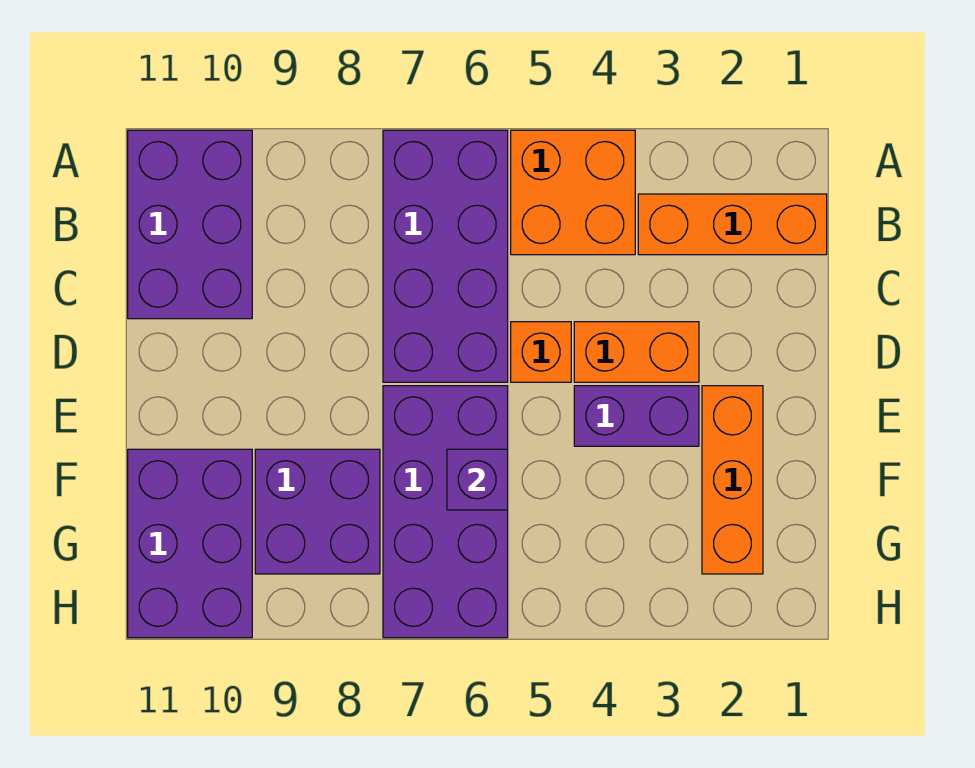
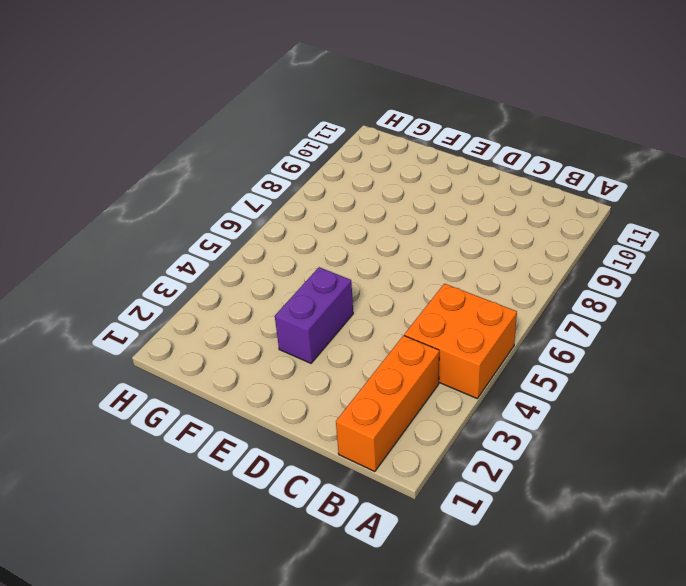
none -> purple 2x4 brick [383,130,508,382]
none -> purple 2x3 brick [128,130,252,319]
none -> orange 1x2 brick [574,322,699,382]

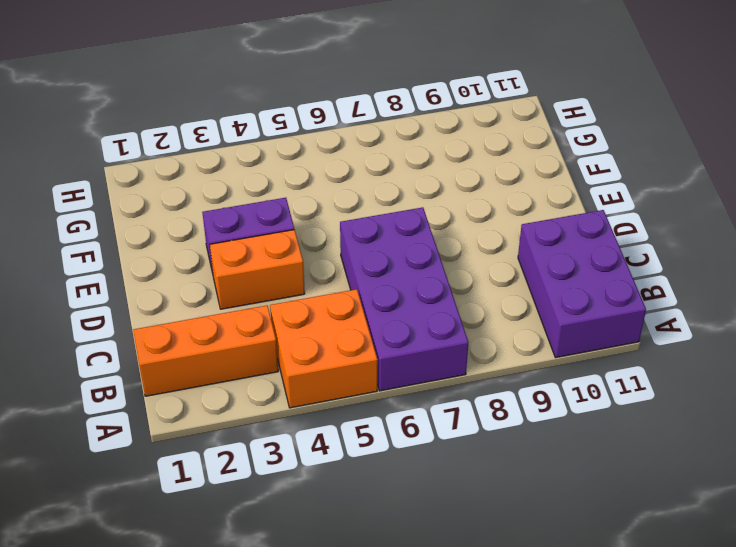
none -> orange 1x1 brick [511,322,571,382]
none -> orange 1x3 brick [702,386,763,574]
none -> purple 2x4 brick [383,386,508,638]

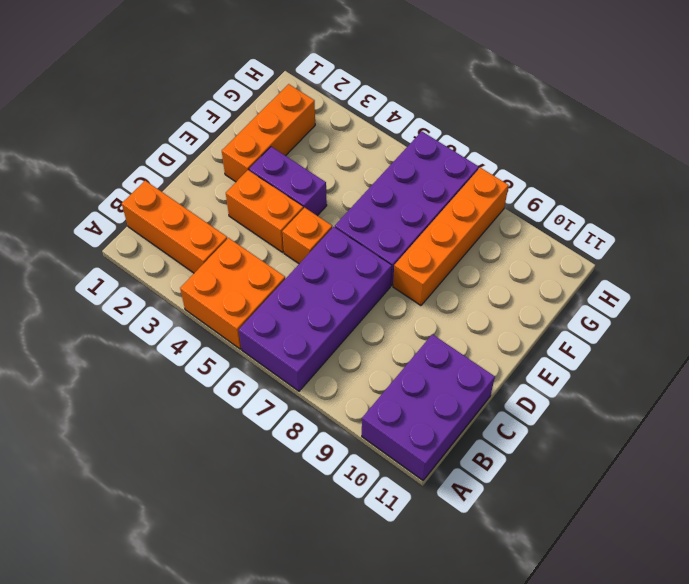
orange 1x4 brick [393,168,509,306] -> purple 2x2 brick [255,449,380,574]
none -> purple 2x3 brick [128,449,252,638]
none -> purple 1x1 brick [447,449,508,510]

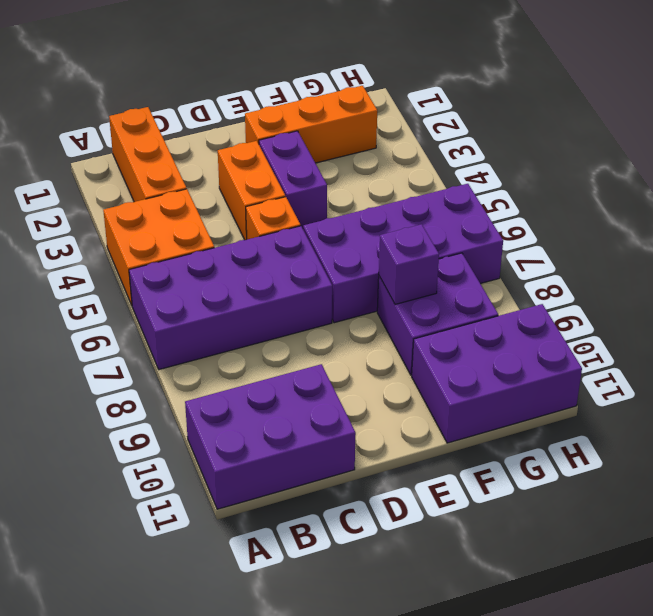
purple 1x1 brick [379,224,439,304] -> purple 1x1 brick moved to [447,449,508,510]

